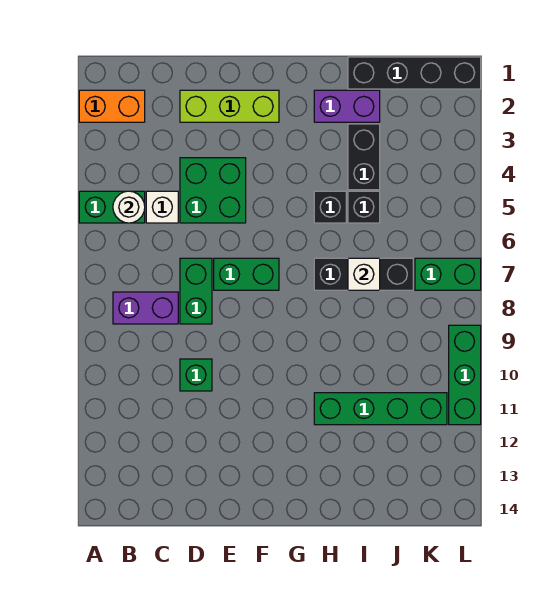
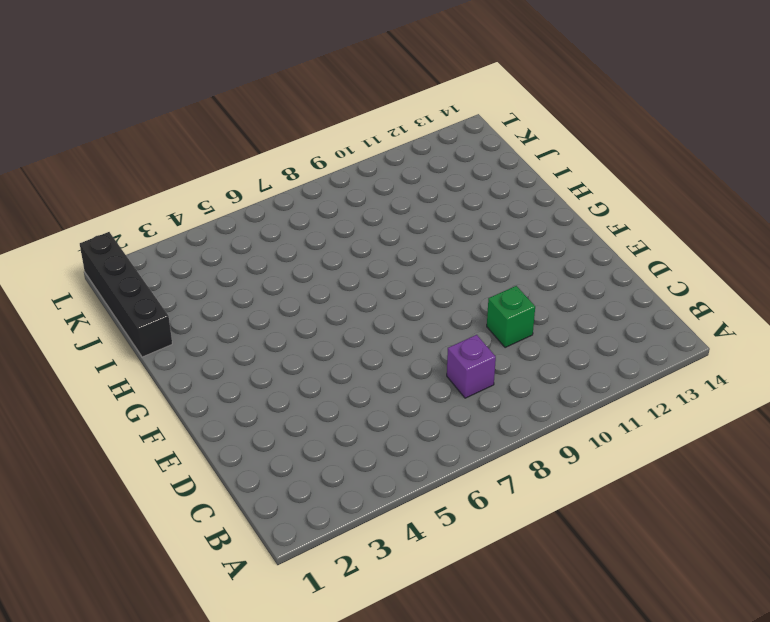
purple 1x1 brick [447,335,496,398] -> purple 1x2 brick [113,292,178,324]
none -> orange 1x2 brick [79,90,145,122]
none -> green 1x2 brick [79,191,145,223]
none -> white 1x1 brick [146,191,178,223]

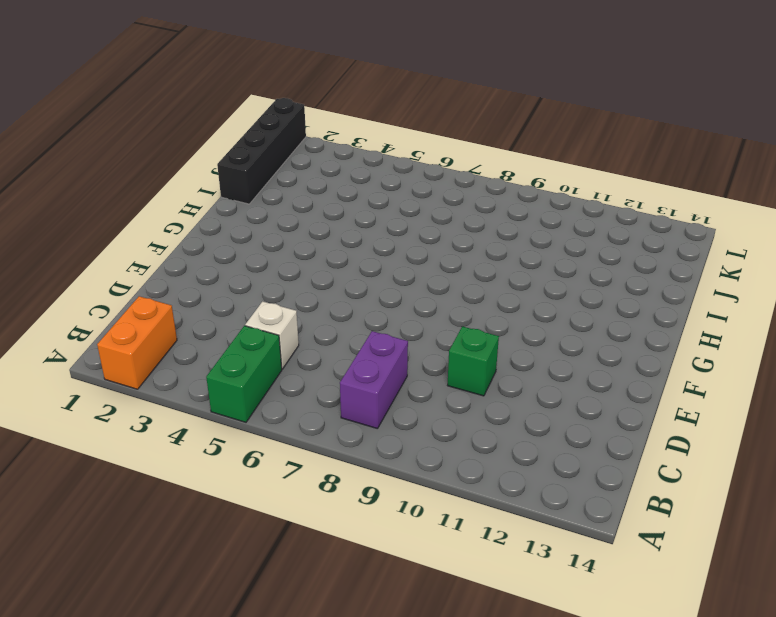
none -> lime 1x3 brick [180,90,279,122]
none -> green 2x2 brick [180,158,246,223]
none -> green 1x2 brick [180,258,212,324]

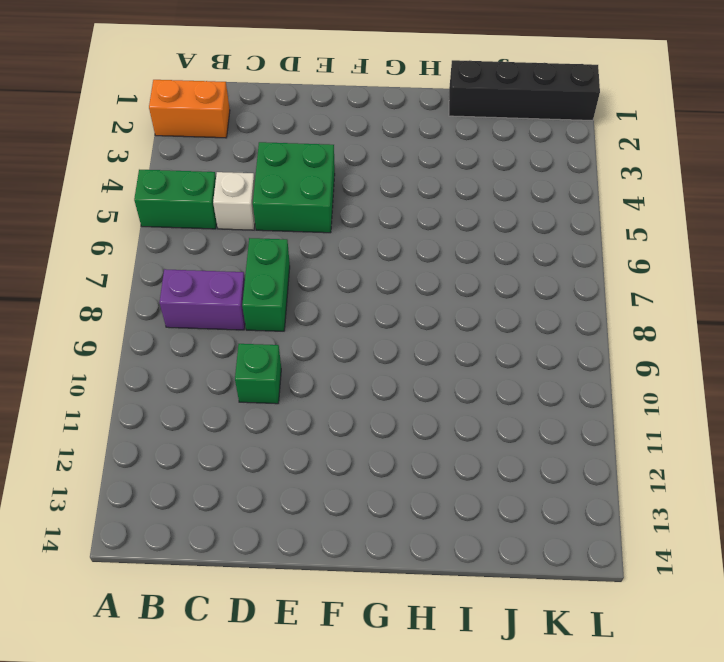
none -> lime 1x3 brick [180,90,279,122]
none -> green 1x2 brick [214,258,279,290]
none -> purple 1x2 brick [314,90,380,122]

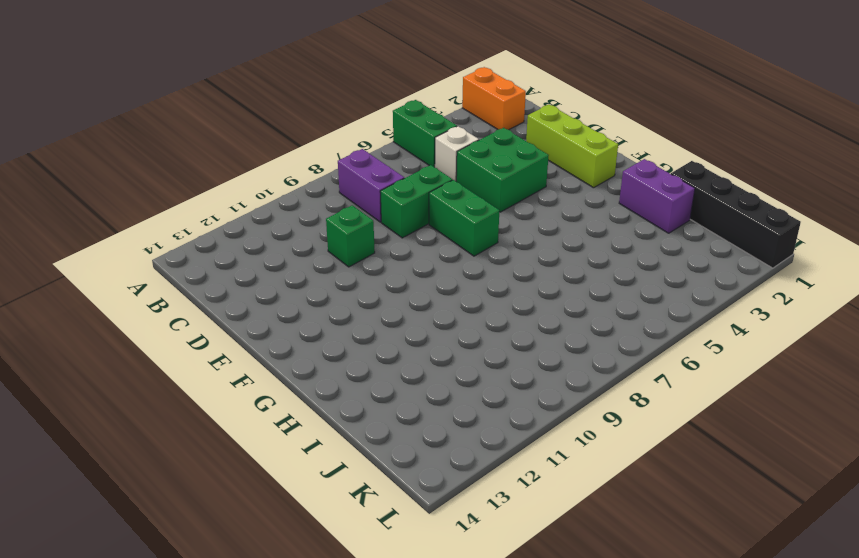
none -> black 1x1 brick [314,191,346,223]
none -> black 1x3 brick [314,258,413,290]
none -> green 1x4 brick [314,393,447,425]

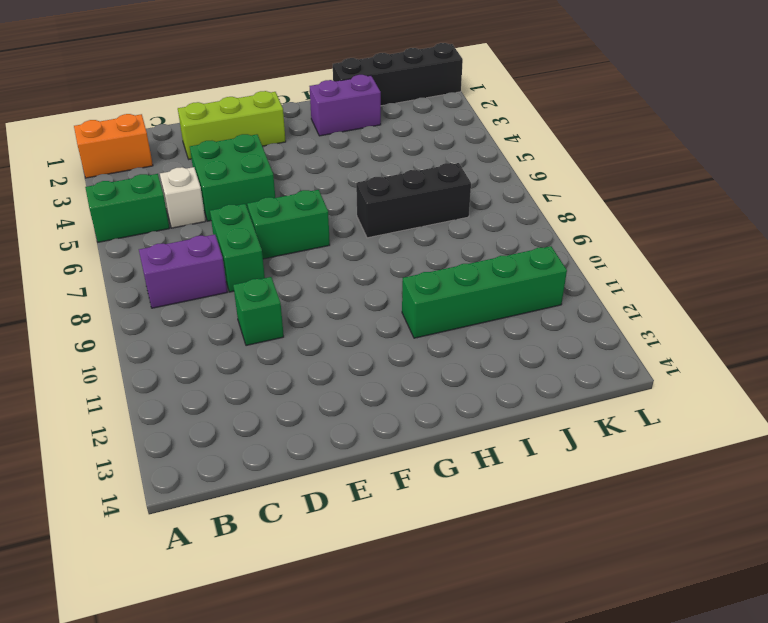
none -> black 1x1 brick [314,191,346,223]
none -> black 1x2 brick [348,124,380,190]
none -> black 1x1 brick [348,191,380,223]

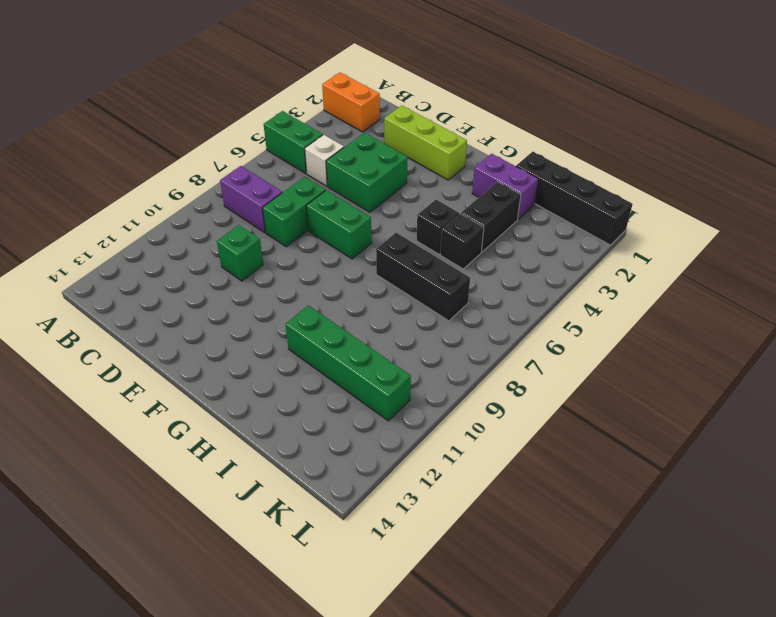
none -> green 1x2 brick [415,258,481,290]
none -> green 1x3 brick [449,325,481,425]
none -> white 1x1 round brick [113,191,145,223]

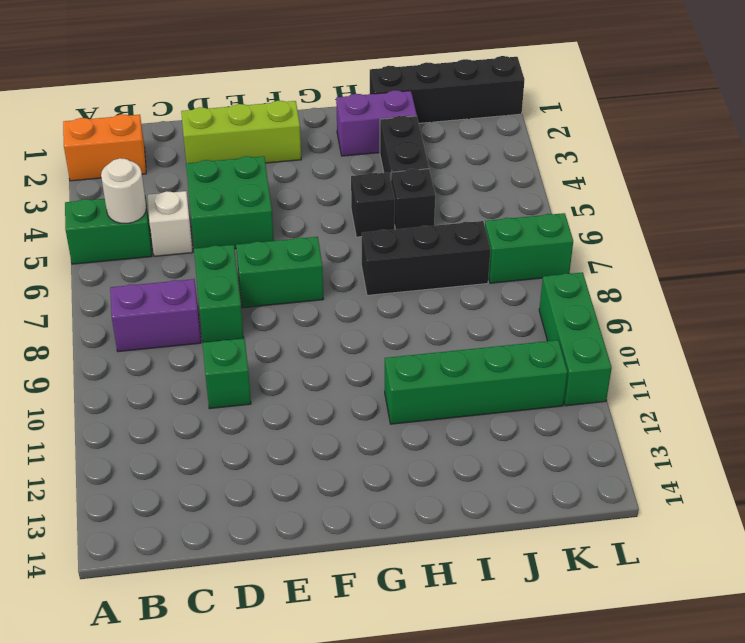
none -> white 1x1 brick [348,258,380,290]

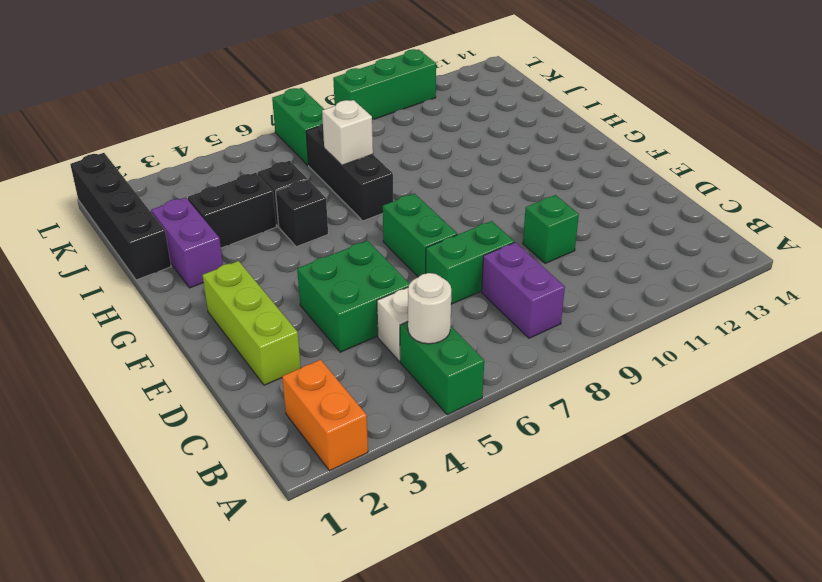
none -> green 1x4 brick [314,393,447,425]

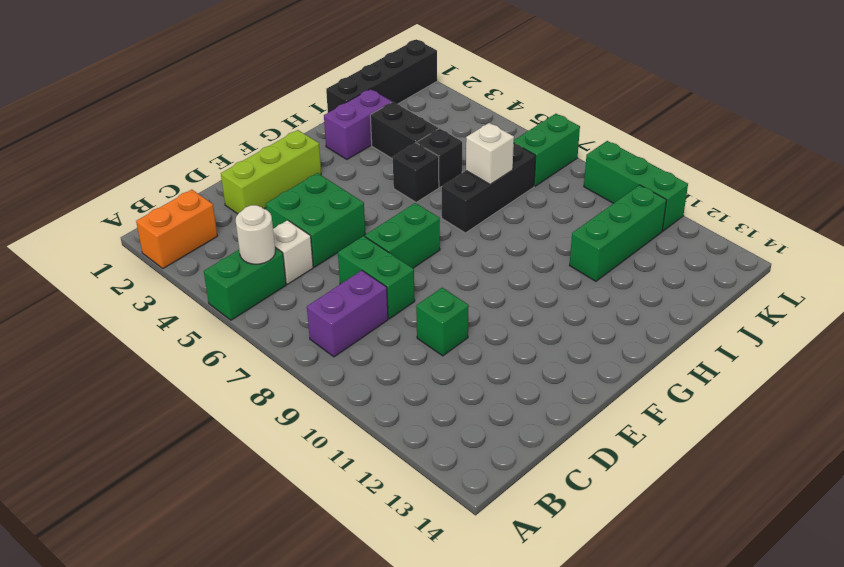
green 1x3 brick [570,185,666,281] -> green 1x4 brick [314,393,447,425]

